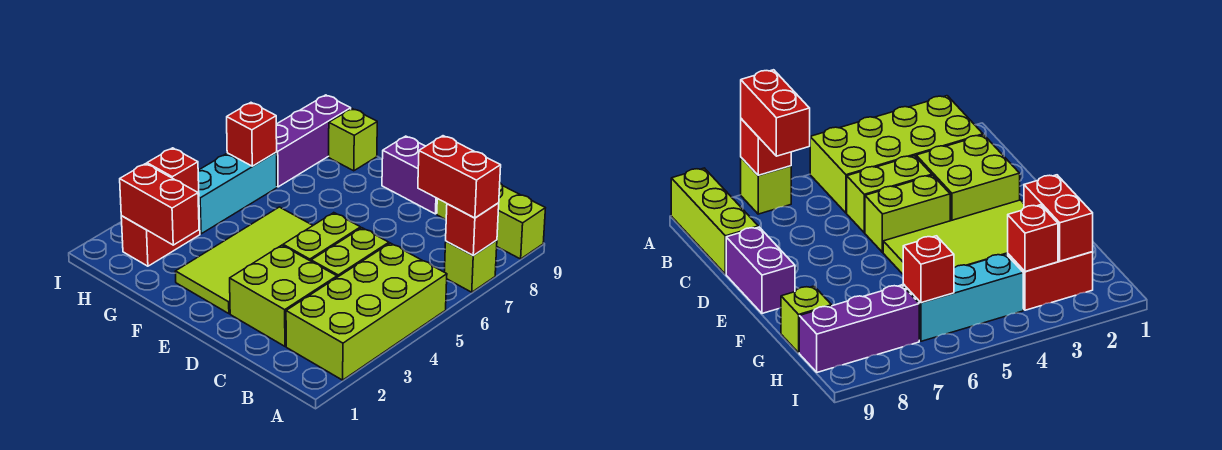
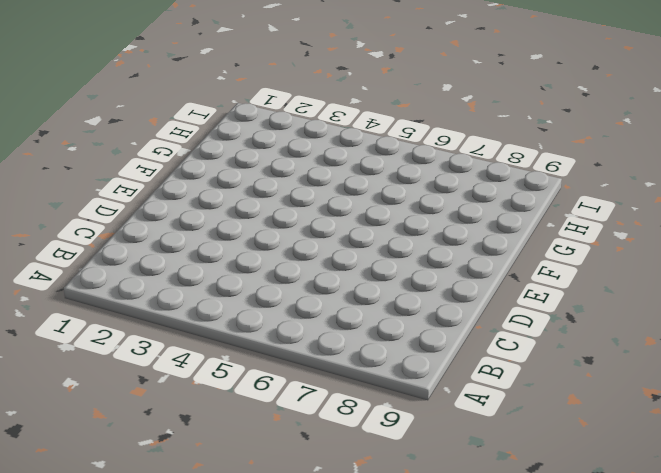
none -> lime 2x4 brick [286,243,447,380]
none -> lime 1x1 brick [444,240,497,292]
none -> lime 1x3 brick [437,183,545,259]

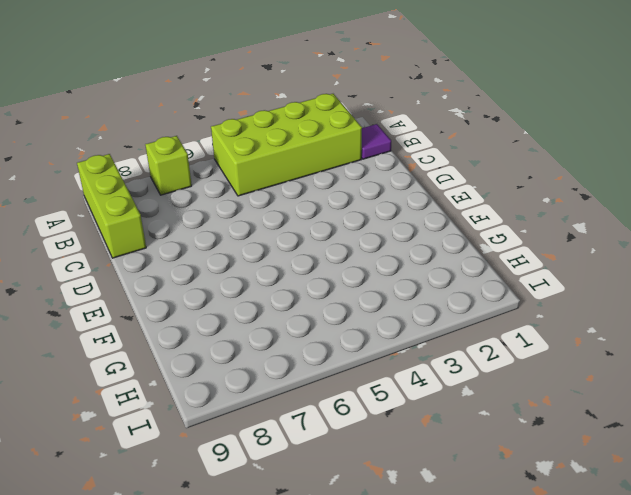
purple 1x1 tile [361,124,391,159] -> none
none -> lime 2x2 brick [230,245,337,346]
none -> lime 1x2 brick [311,228,389,277]
none -> lime 1x2 brick [283,213,361,261]

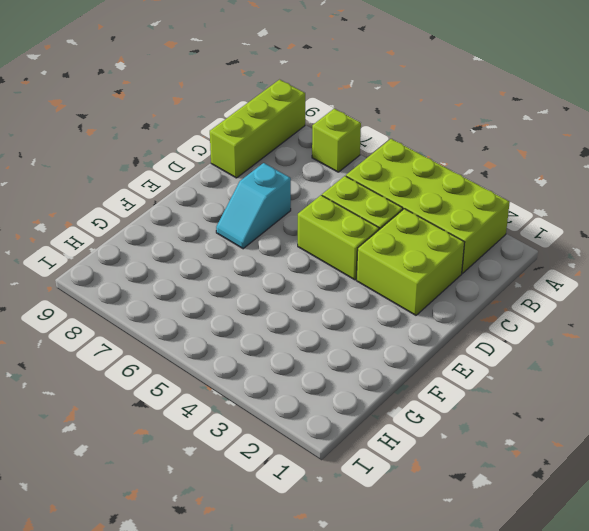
cyan 1x2 slope [216,163,291,249] -> none
none -> purple 1x2 brick [382,136,437,214]
none -> lime 2x4 tile [175,207,313,314]
none -> lime 1x1 brick [329,109,377,171]

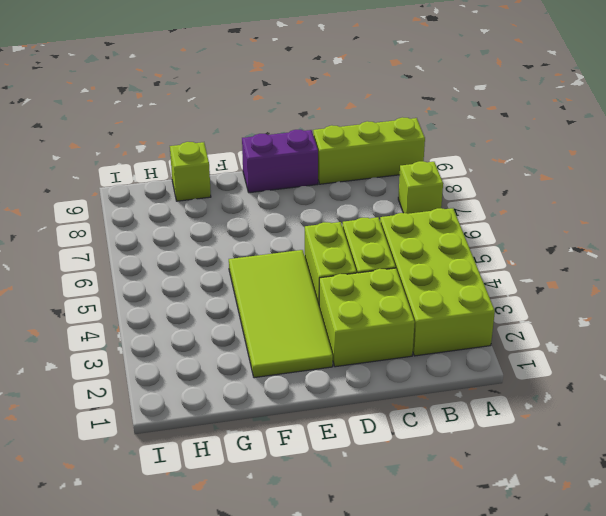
none -> red 1x2 brick [121,199,200,266]
none -> cyan 1x3 brick [198,153,277,234]
none -> purple 1x3 brick [276,95,351,187]

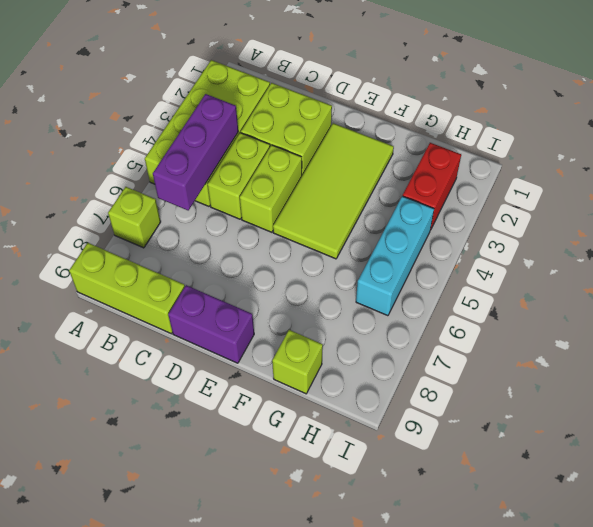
purple 1x3 brick [153,94,238,210] -> purple 1x3 brick moved to [276,95,351,187]
none -> red 1x1 brick [446,203,499,256]
none -> red 1x2 brick [120,164,199,245]
none -> red 1x1 brick [147,148,199,199]

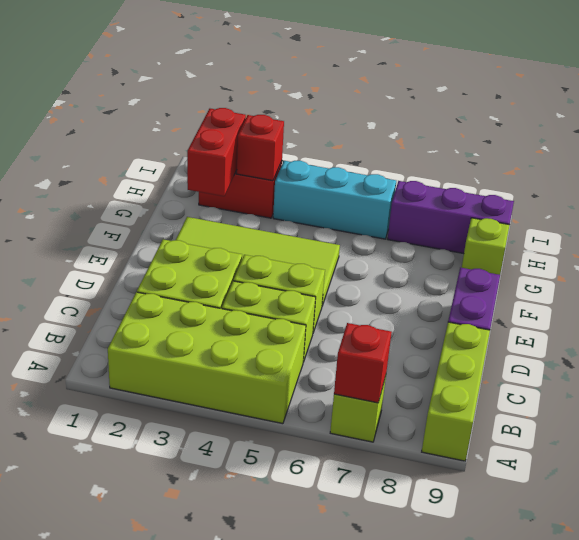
none -> red 1x1 brick [227,103,277,166]
none -> red 1x2 brick [418,136,501,218]

